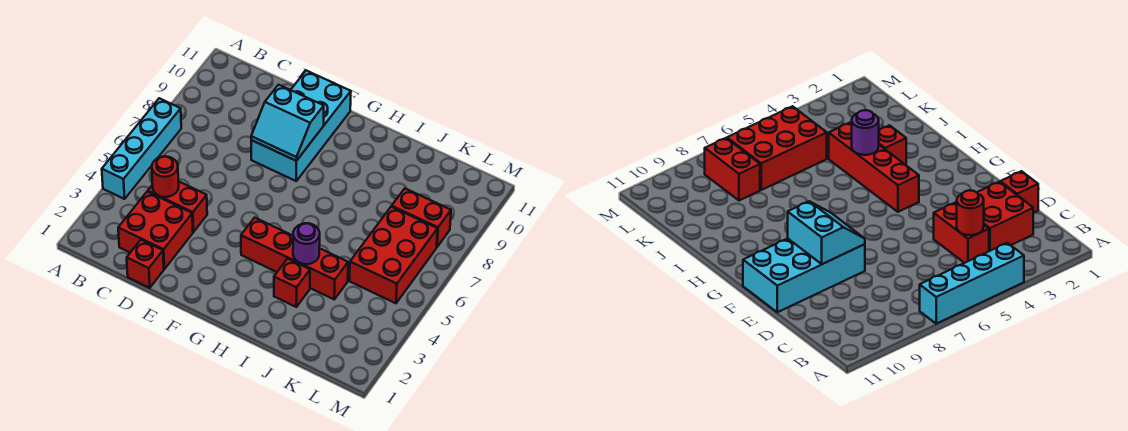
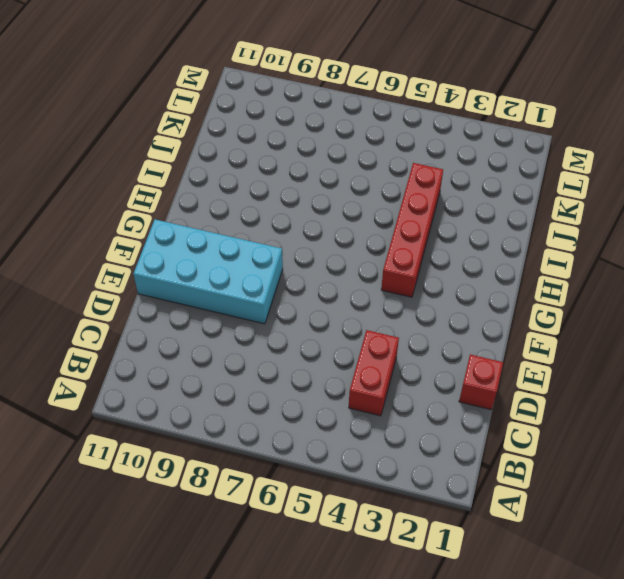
none -> cyan 1x4 brick [102,98,181,199]
none -> red 2x2 brick [118,192,193,269]
none -> red 1x1 brick [274,259,310,307]

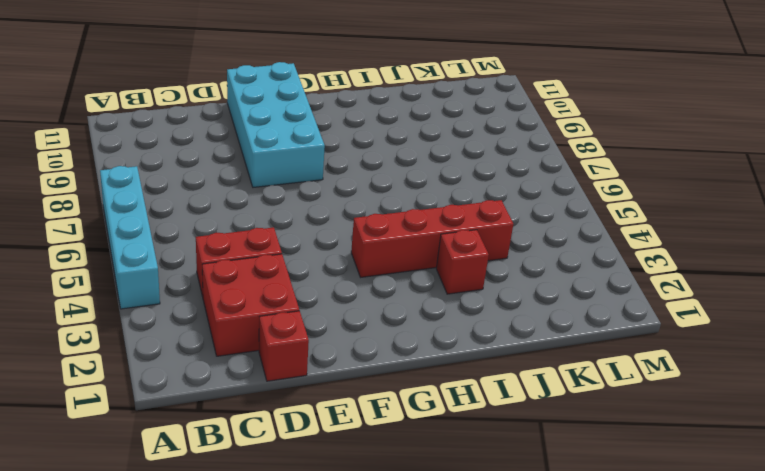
none -> red 2x3 brick [350,207,437,303]
none -> red 1x2 brick [392,189,451,247]
none -> red 1x1 round brick [152,156,179,197]

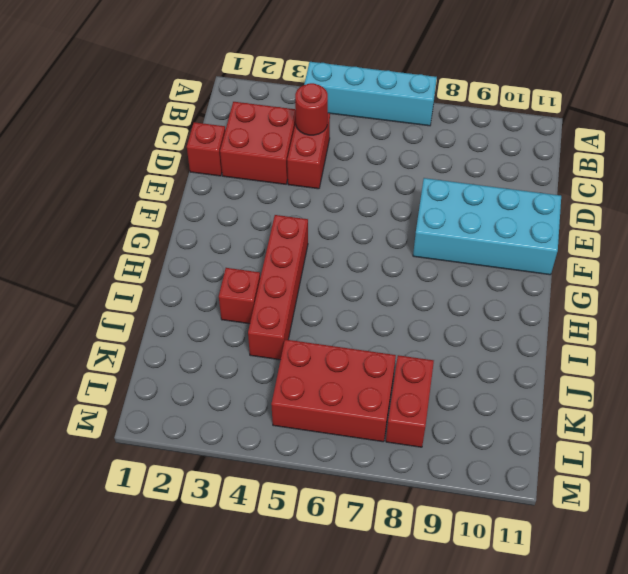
none -> cyan 2x2 slope [251,85,324,161]
none -> purple 1x1 round brick [293,223,320,264]

